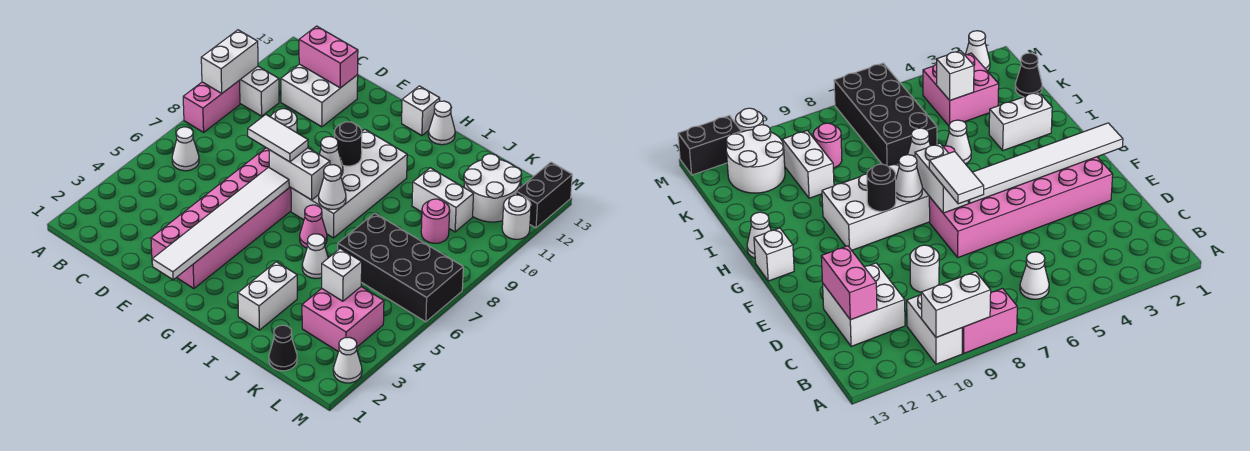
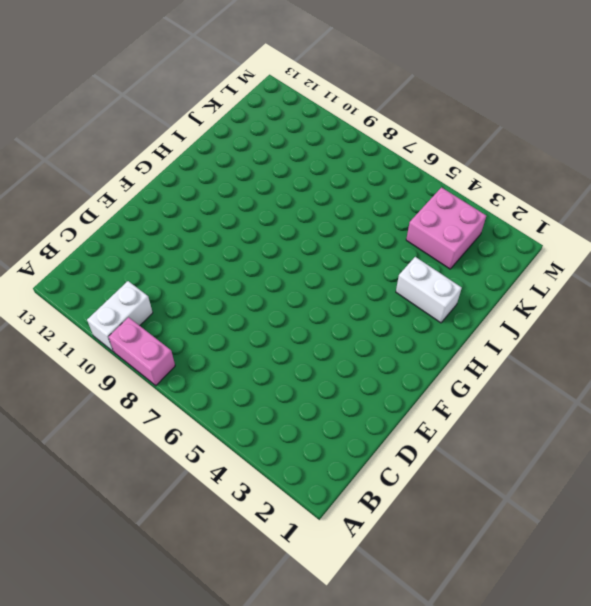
none -> white 1x1 cone [172,127,199,171]
none -> white 2x2 brick [281,64,358,127]
none -> white 1x1 round brick [271,109,297,133]
none -> pink 2x6 brick [151,148,291,289]

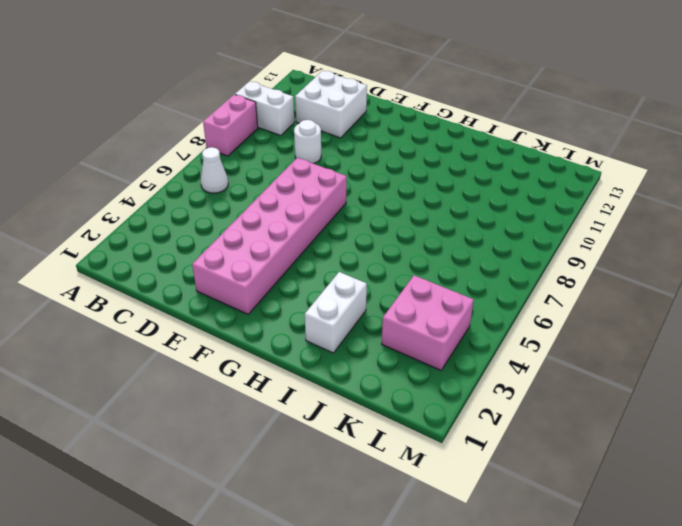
none -> white 2x4 brick [291,129,407,238]
none -> white 1x1 brick [402,86,440,136]
none -> pink 1x1 cone [300,205,327,248]
none -> white 1x1 cone [428,101,455,145]

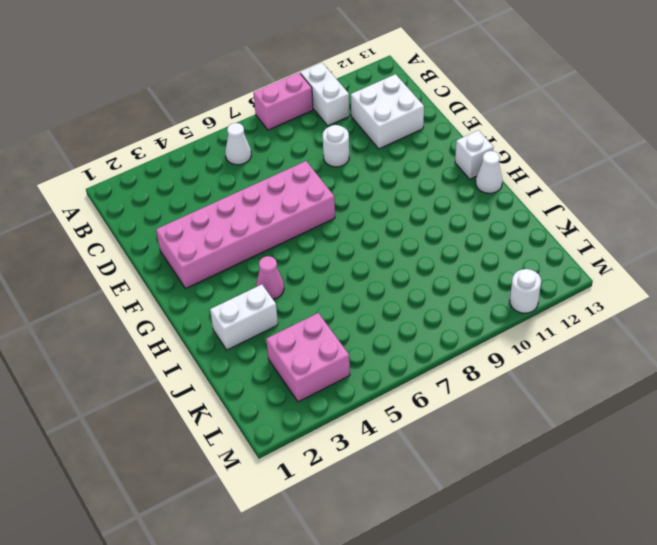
pink 1x1 cone [256,256,284,299] -> pink 1x1 cone moved to [300,205,327,248]
none -> white 2x4 brick [291,129,407,238]
none -> white 1x1 cone [302,234,328,279]
none -> black 2x4 brick [338,213,463,322]
none -> white 1x2 brick [412,168,473,232]

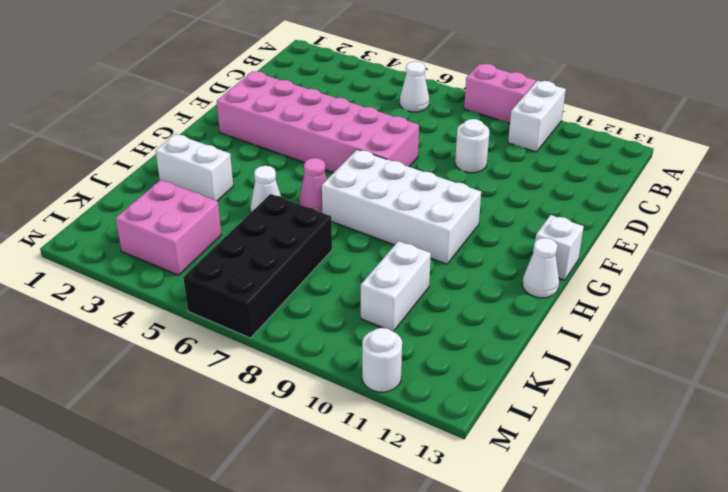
none -> white 2x2 brick [281,64,358,127]
none -> black 1x1 cone [269,325,297,371]
none -> pink 1x1 round brick [421,199,450,243]
none -> white 2x2 round brick [464,154,522,222]

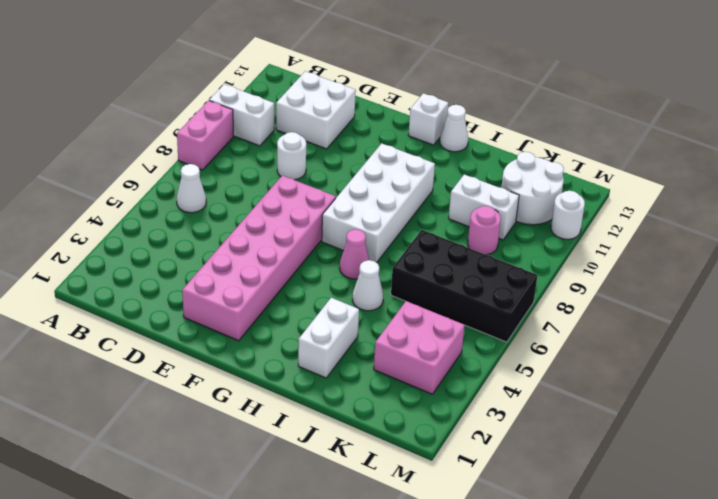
none -> black 1x1 cone [269,325,297,371]
none -> white 1x1 cone [333,337,362,383]
none -> black 1x2 brick [516,162,572,228]
none -> white 1x2 brick [201,30,258,93]

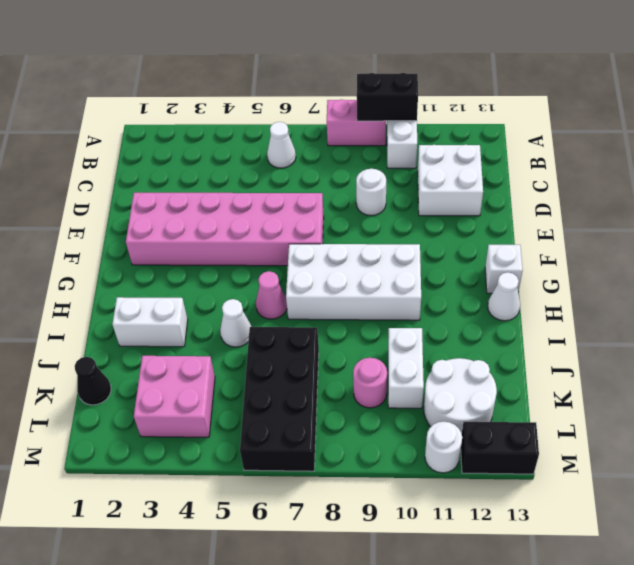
black 1x2 brick [357,73,418,121] -> white 1x2 brick [201,30,258,93]
none -> white 1x1 cone [333,337,362,383]
none -> pink 1x2 brick [299,26,358,88]
none -> white 1x6 tile [152,167,289,280]
none -> white 1x2 brick [269,148,330,200]

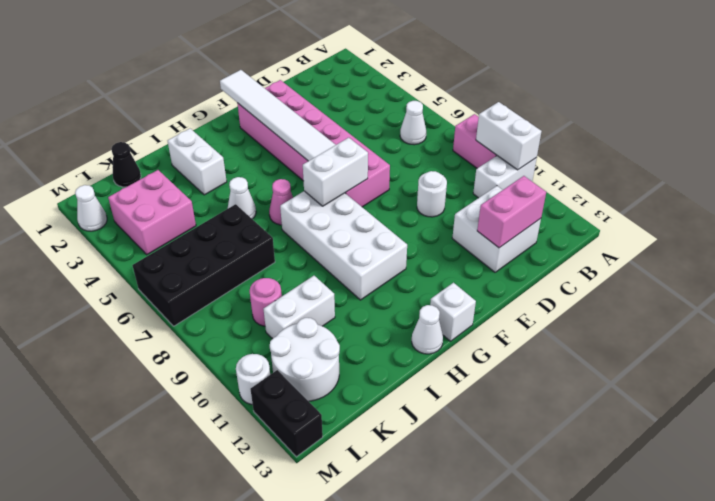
none -> white 1x1 cone [319,137,343,176]
none -> black 1x1 round brick [335,122,362,166]
none -> white 1x1 cone [319,165,346,209]
none -> white 1x1 brick [322,249,362,301]

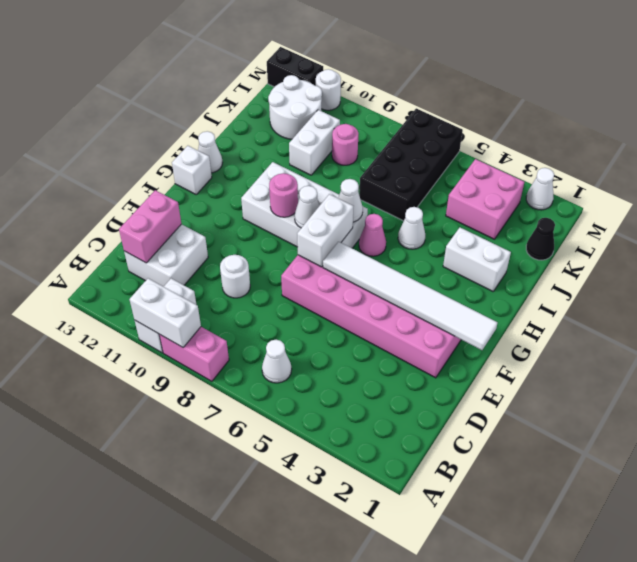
pink 1x1 round brick [269,173,298,217] -> black 1x1 round brick [335,122,362,166]
none -> white 1x1 brick [322,249,362,301]
none -> white 1x2 tile [248,115,308,162]

